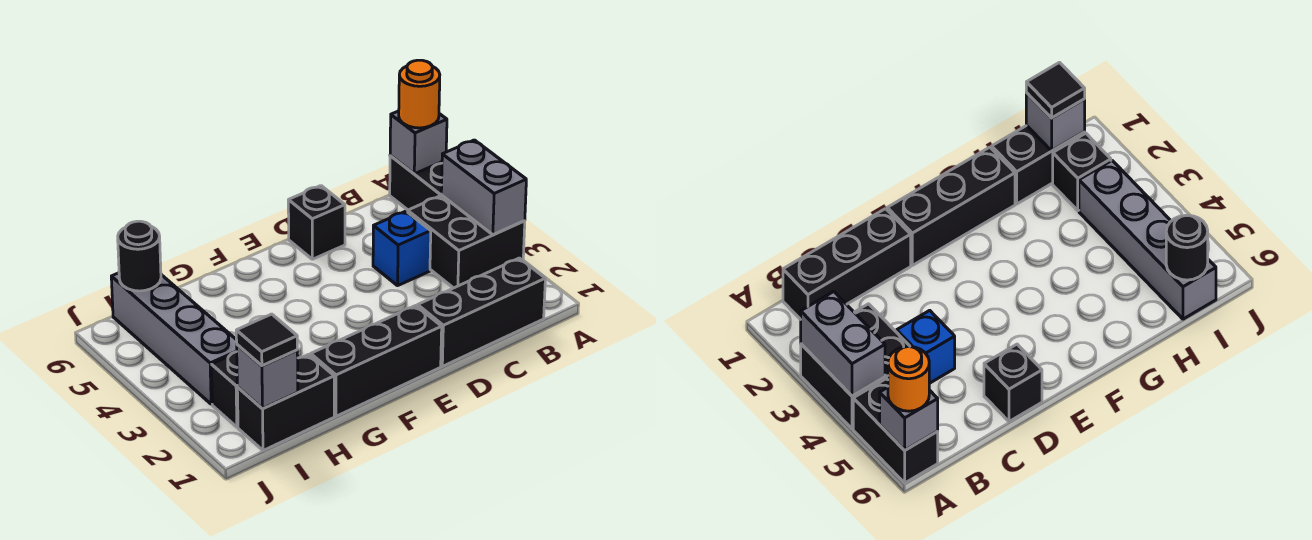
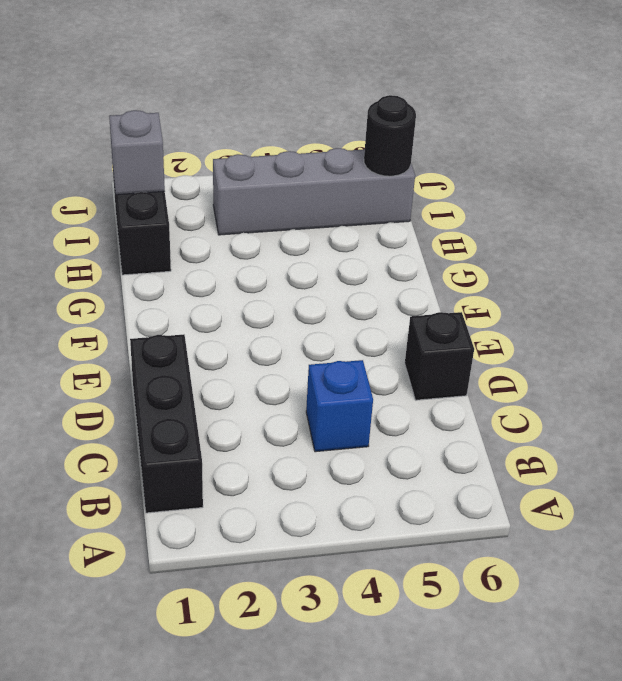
none -> black 2x2 brick [408,195,525,288]
none -> black 1x2 brick [390,156,442,210]
none -> black 1x3 brick [311,306,442,416]

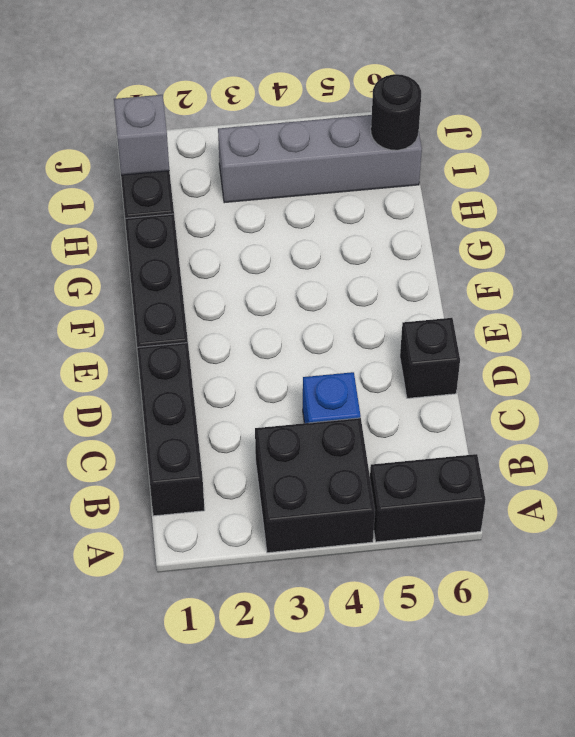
none -> black 1x1 brick [211,352,238,427]
none -> grey 1x2 brick [441,140,526,235]
none -> grey 1x1 brick [390,111,447,174]

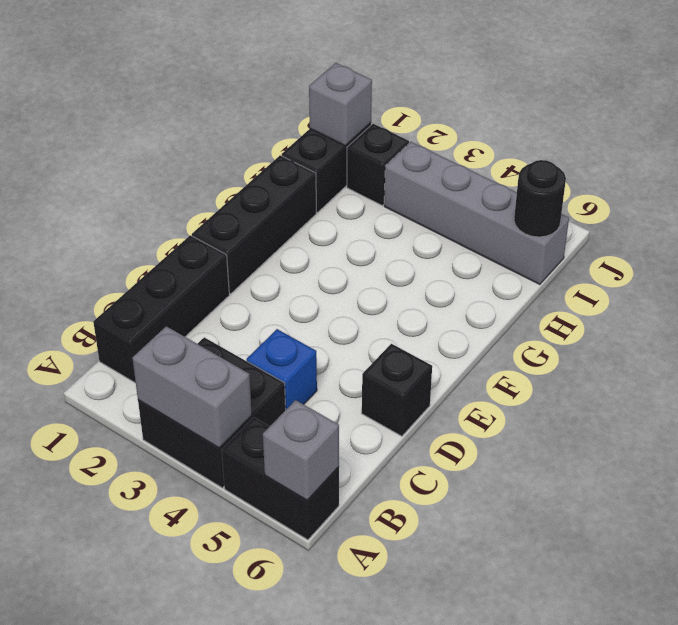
none -> orange 1x1 round brick [399,60,440,128]
none -> black 1x1 tile [236,314,297,366]

